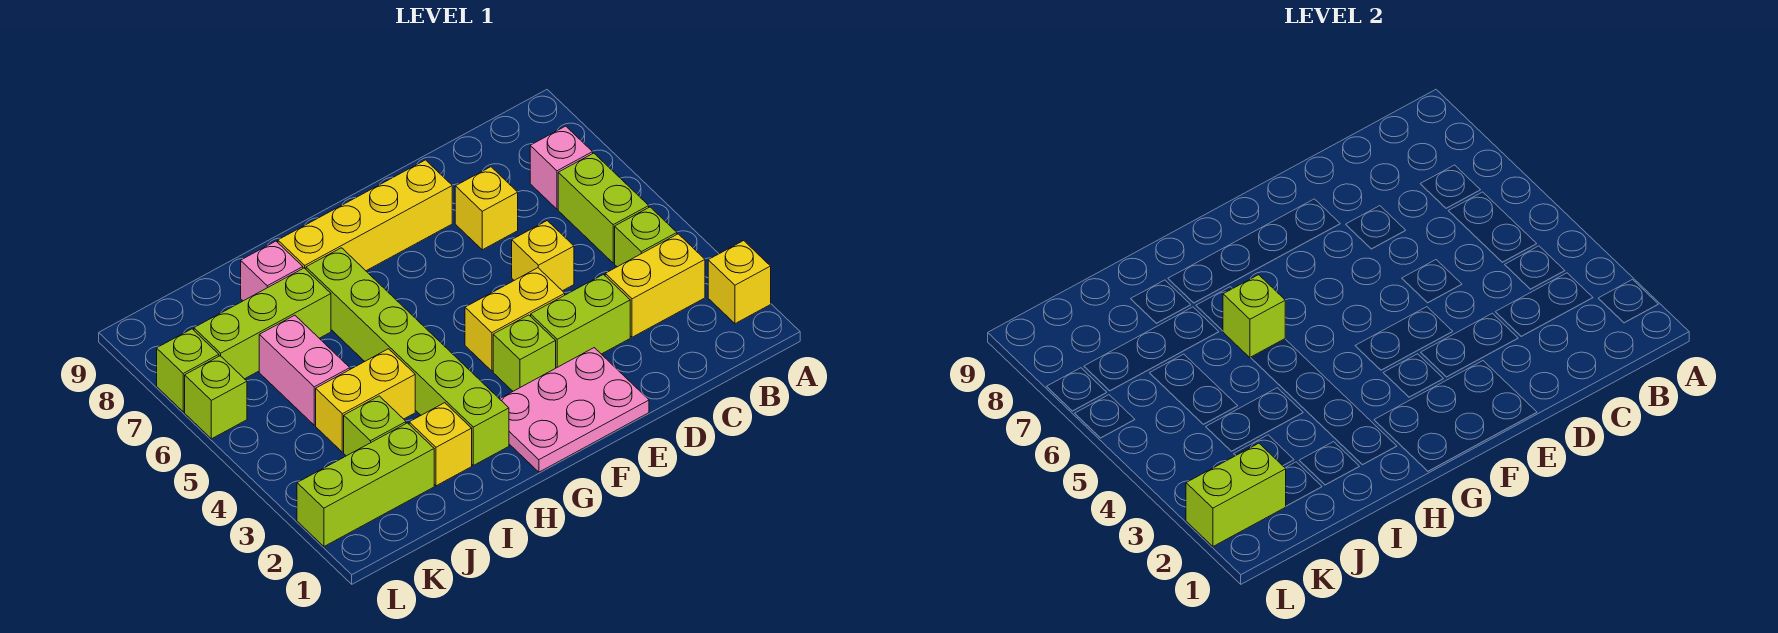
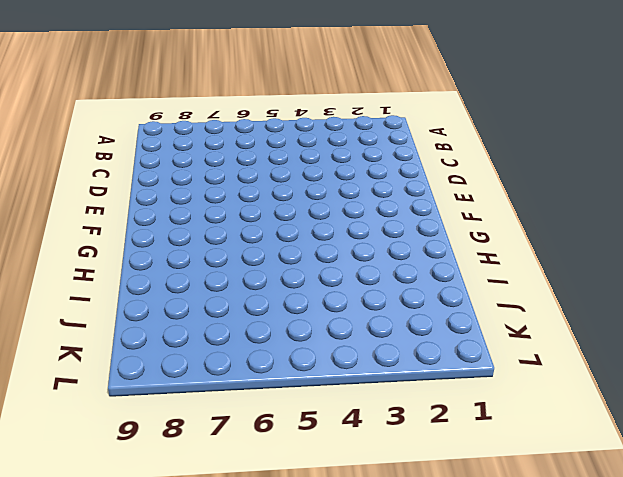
none -> yellow 1x1 brick [708,241,771,324]
none -> yellow 1x2 brick [605,234,705,337]
none -> lime 1x1 brick [615,207,677,267]

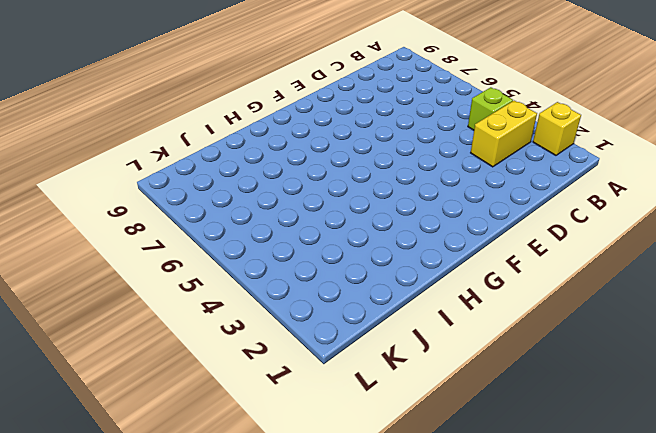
none -> lime 1x2 brick [558,153,649,263]
none -> pink 1x1 brick [530,126,593,209]
none -> lime 1x2 brick [531,274,630,368]

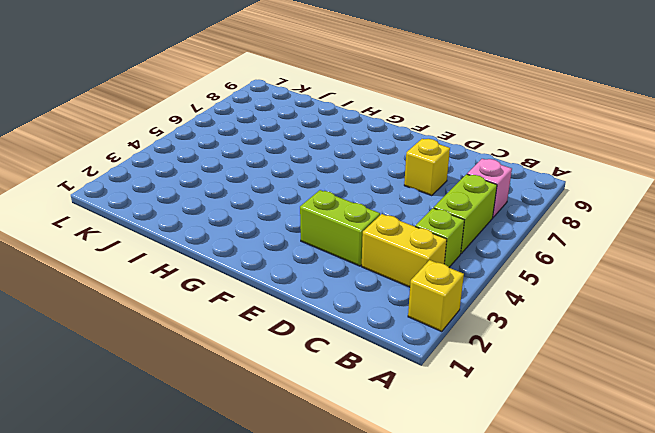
none -> yellow 1x1 brick [512,221,574,291]
none -> pink 2x3 plate [500,348,649,472]
none -> yellow 1x2 brick [465,268,565,371]

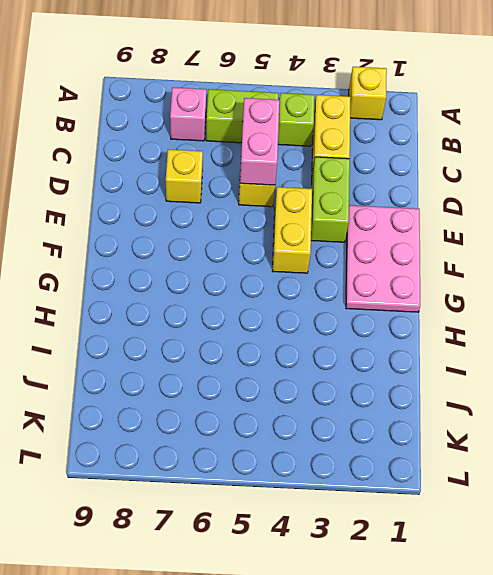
pink 1x2 brick [240,98,280,185] -> pink 1x2 brick turned to [259,315,350,425]
none -> yellow 1x4 brick [278,160,452,271]
none -> lime 1x1 brick [493,315,556,391]
none -> lime 1x6 brick [306,248,509,465]

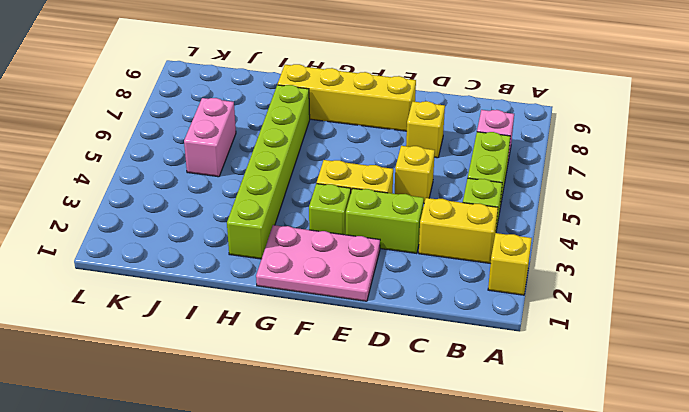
none -> yellow 1x1 brick [409,403,472,486]
none -> yellow 1x2 brick [316,349,415,452]
none -> lime 1x3 brick [194,268,331,379]

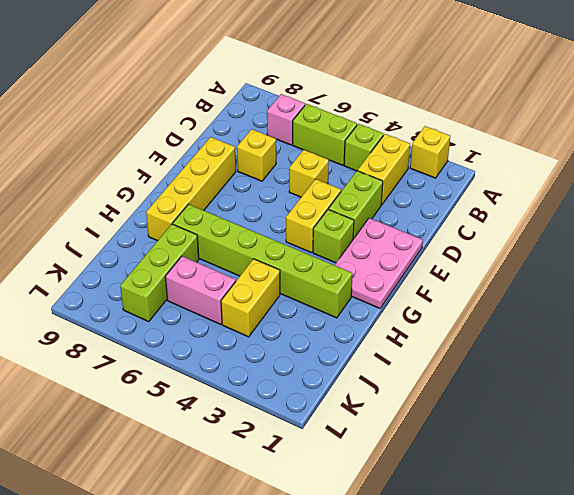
none -> yellow 1x1 brick [409,403,472,486]
none -> pink 1x1 brick [241,241,303,301]
none -> lime 1x3 brick [297,423,434,546]

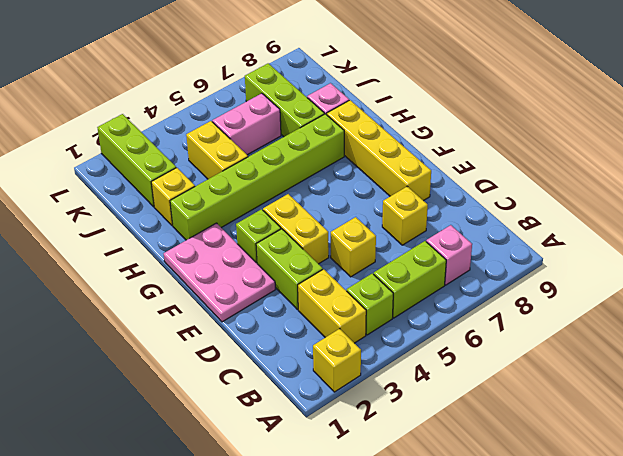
none -> lime 1x1 brick [344,396,406,456]
none -> lime 1x1 brick [185,356,247,439]
none -> lime 1x1 brick [157,329,219,412]

